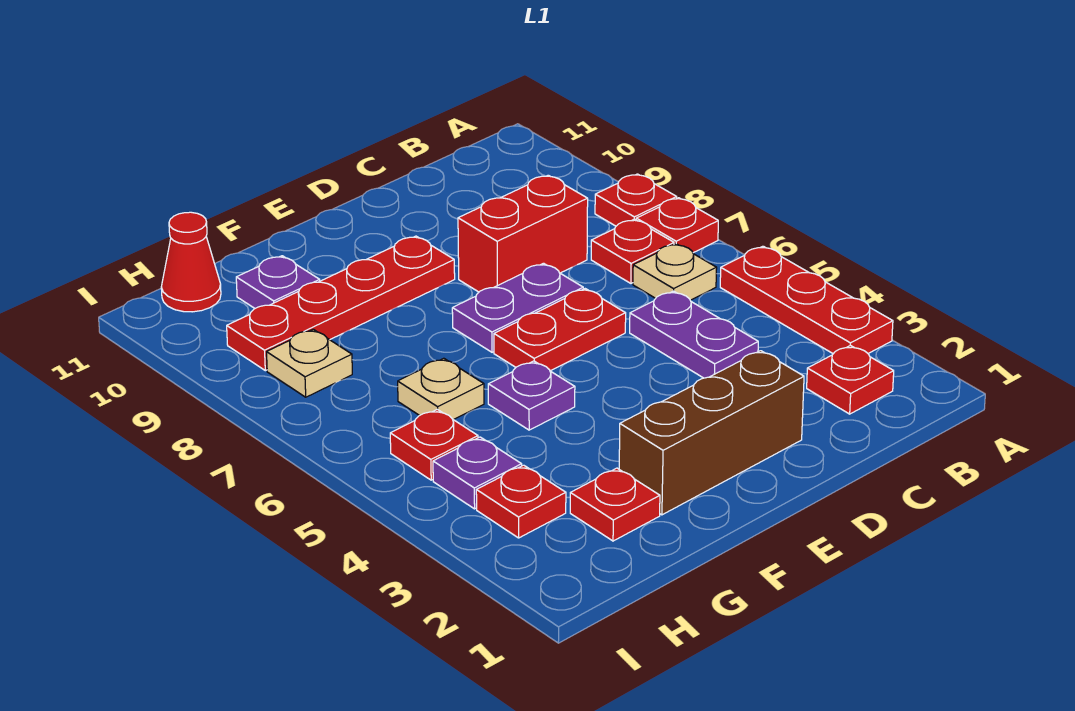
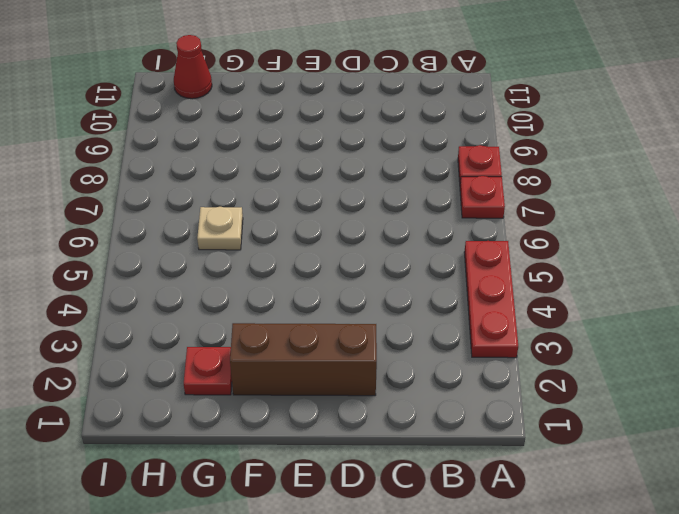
none -> red 1x1 plate [807,345,894,414]
none -> tan 1x1 plate [633,244,717,300]
none -> red 1x1 plate [591,219,674,283]

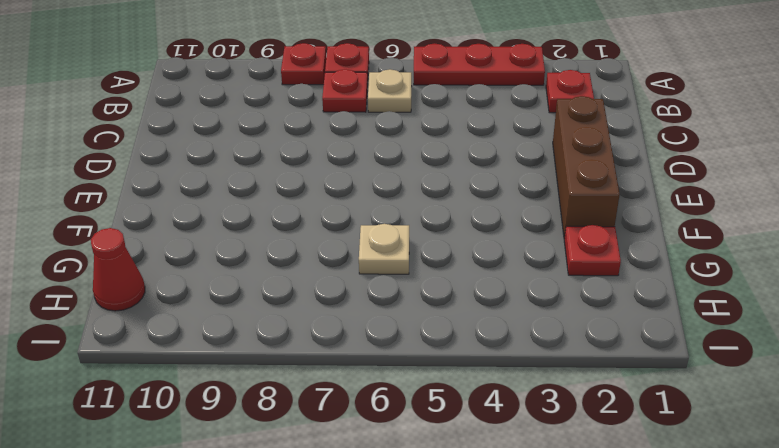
none -> purple 1x2 plate [630,291,758,378]
none -> red 1x2 brick [458,175,588,292]
none -> red 1x2 plate [494,289,626,371]

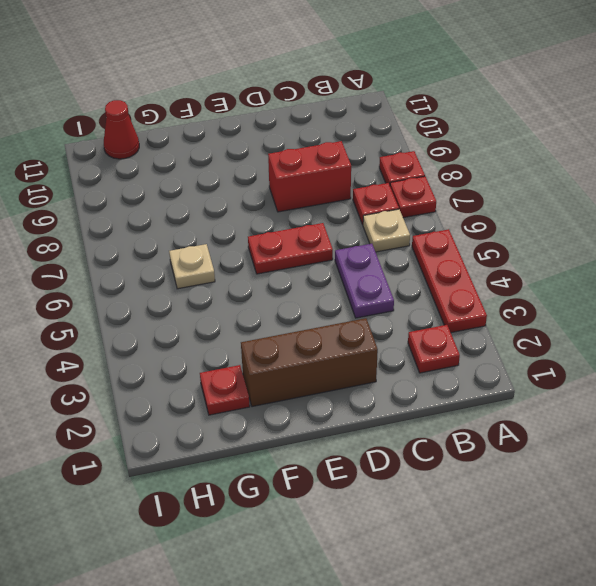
none -> purple 1x2 plate [452,263,583,352]
none -> red 1x4 plate [227,236,455,371]
none -> purple 1x1 plate [488,361,575,430]

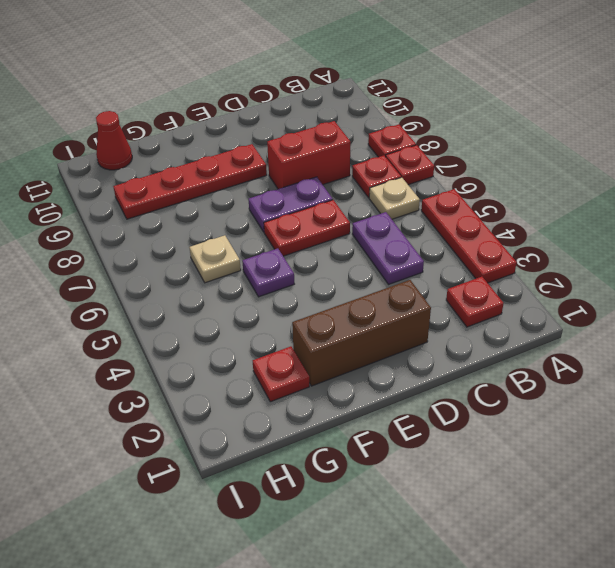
none -> purple 1x1 plate [236,256,320,308]
none -> red 1x1 plate [476,465,566,538]
none -> purple 1x1 plate [433,437,522,509]

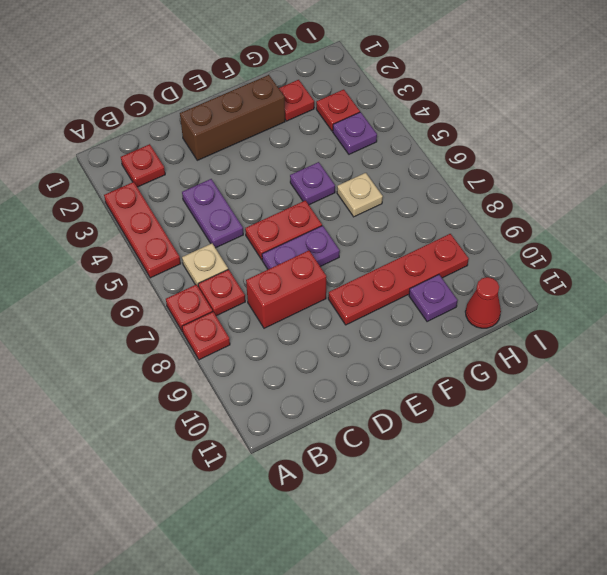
none -> red 1x1 plate [390,409,478,480]
none -> tan 1x1 plate [267,329,352,397]

